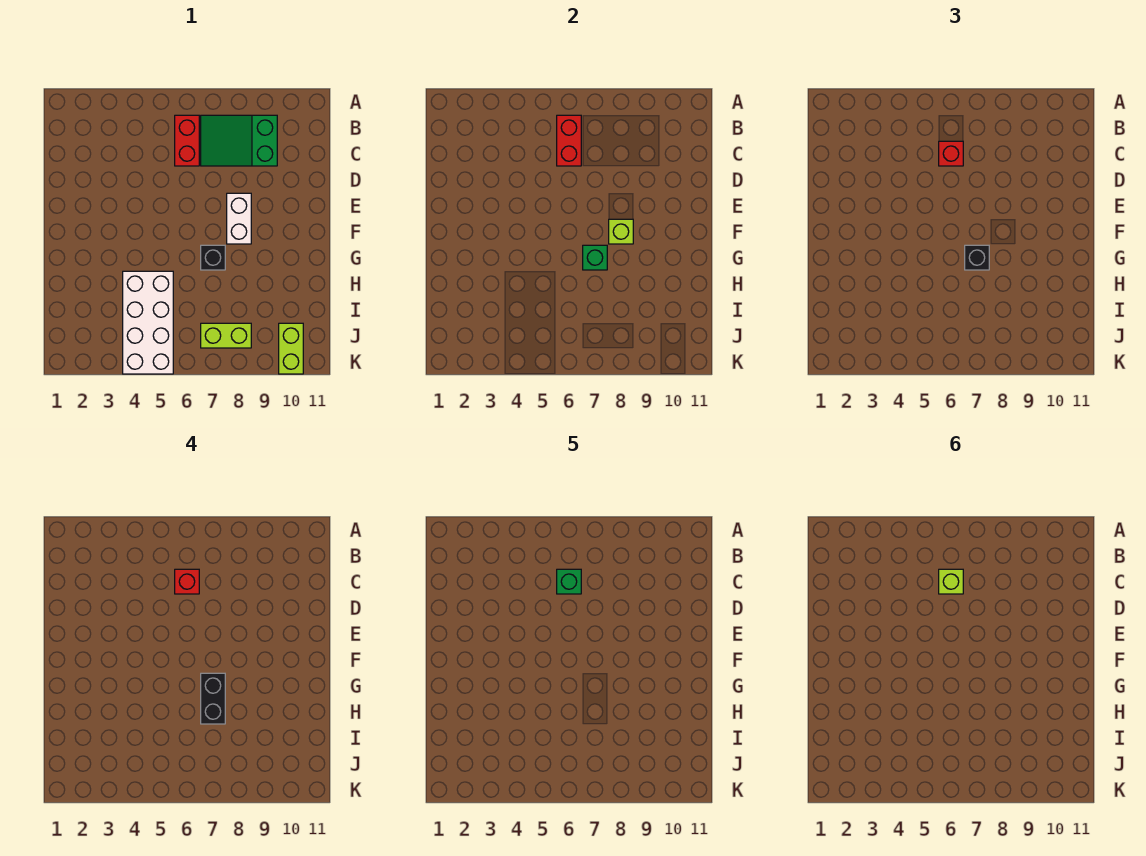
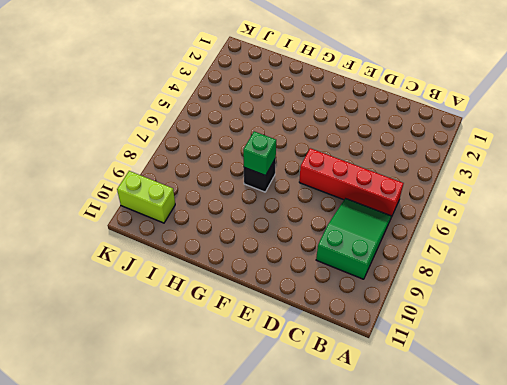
red 1x4 brick [299,148,404,217] -> red 1x2 brick [175,115,199,166]
none -> white 1x2 brick [227,193,251,244]
none -> white 2x4 brick [123,271,173,374]
none -> lime 1x2 brick [201,323,251,348]

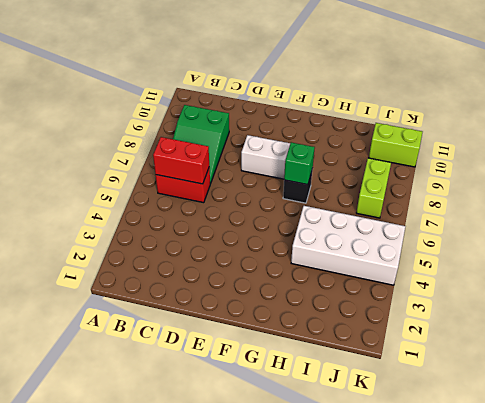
none -> lime 1x1 brick [609,219,633,244]
none -> red 1x1 brick [939,141,963,166]
none -> black 1x1 brick [965,245,989,270]

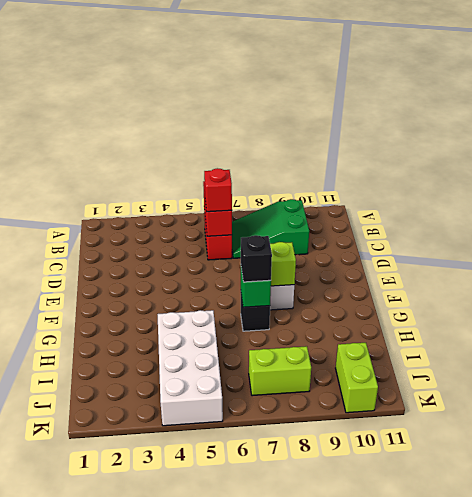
none -> red 1x1 brick [175,569,199,594]
none -> black 1x2 brick [201,673,225,724]
none -> green 1x1 brick [557,569,581,594]

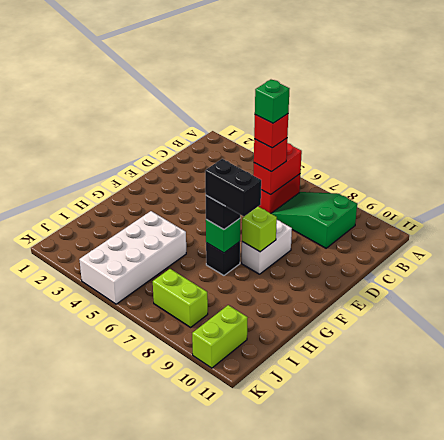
black 1x2 brick [205,159,261,216] -> black 1x2 brick turned to [201,673,225,724]
none -> lime 1x1 brick [939,569,963,594]

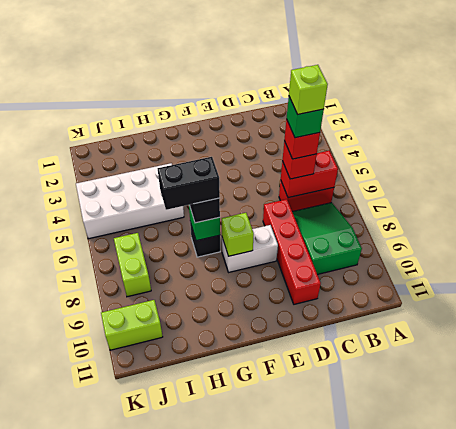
red 1x4 brick [263,199,321,304] -> none

